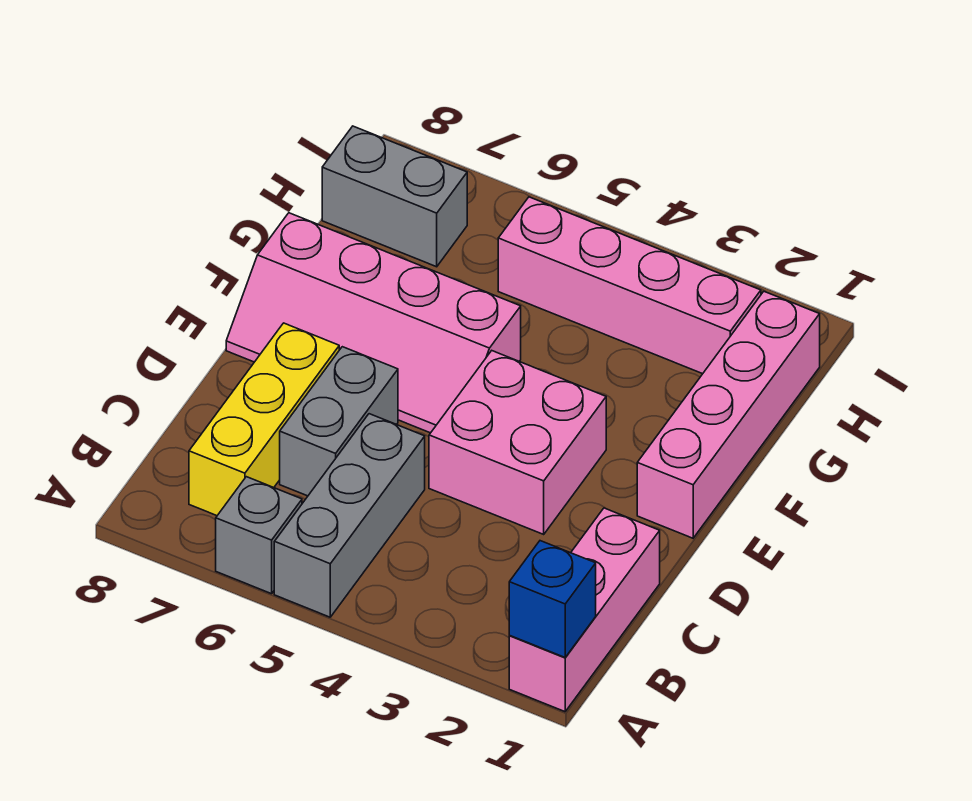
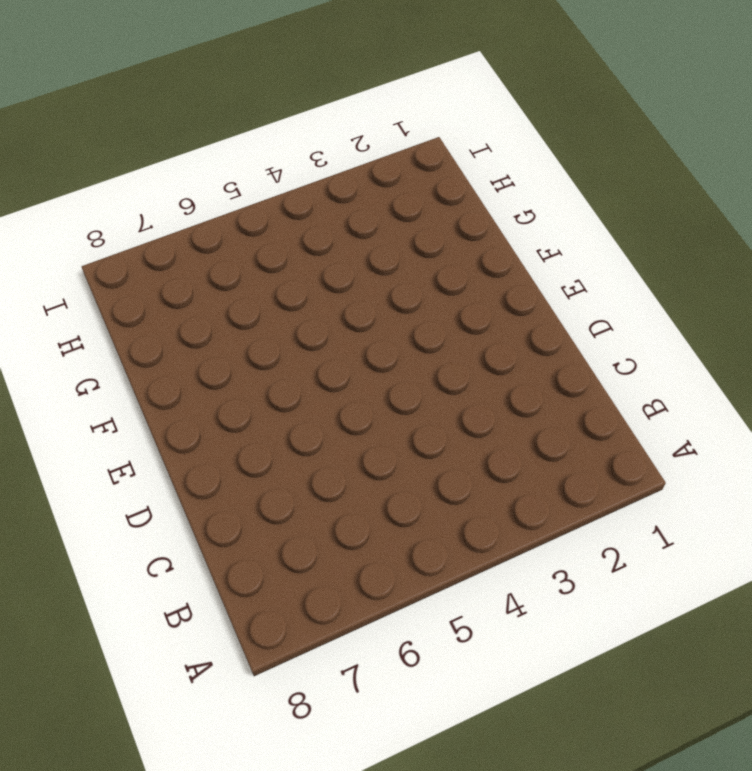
none -> pink 1x3 brick [509,508,660,712]
none -> grey 1x3 brick [274,414,425,617]

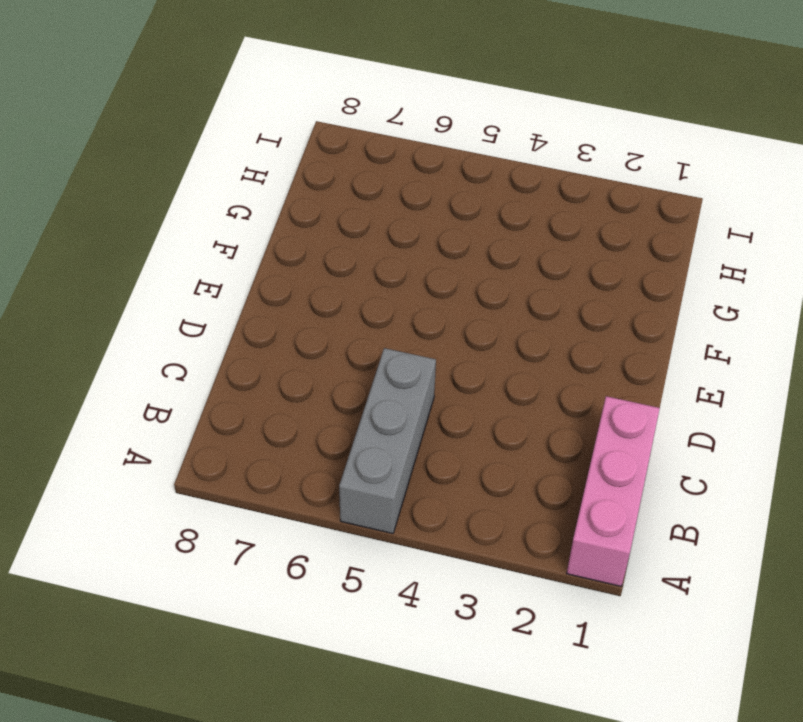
none -> grey 1x1 brick [216,477,302,594]
none -> yellow 1x3 brick [189,323,339,516]

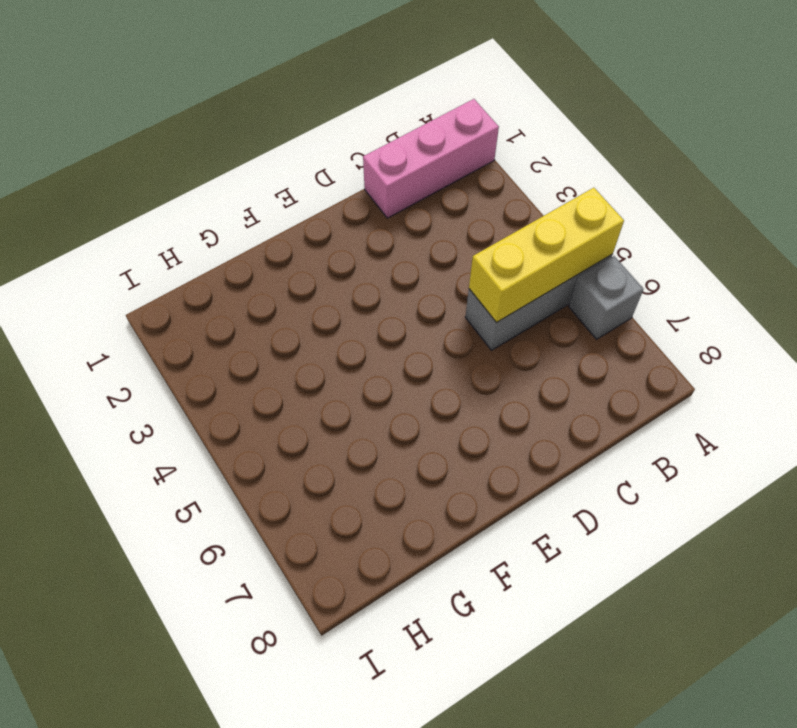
yellow 1x3 brick [469,188,624,323] -> yellow 1x3 brick moved to [189,323,339,516]
none -> grey 1x2 brick [280,347,398,496]
none -> pink 2x2 brick [429,351,606,534]

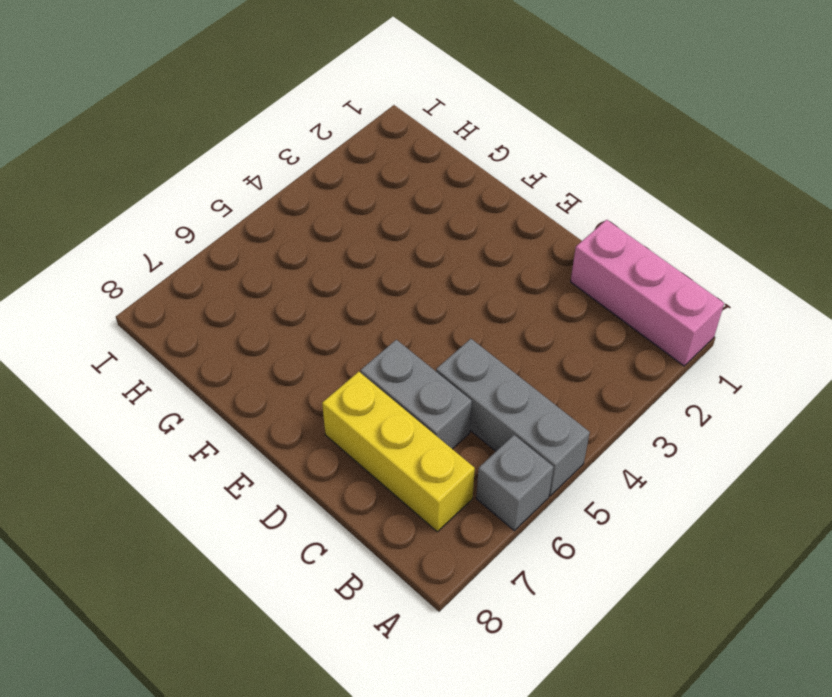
none -> pink 2x2 brick [429,351,606,534]
none -> pink 1x4 brick [637,292,820,538]

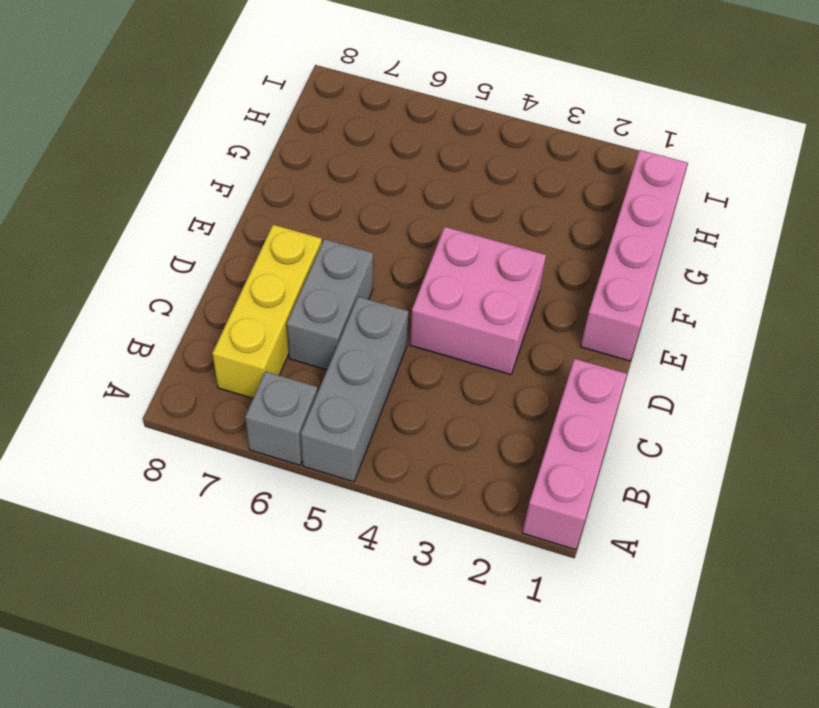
none -> pink 2x4 slope [226,213,521,433]
none -> pink 1x4 brick [498,197,761,374]

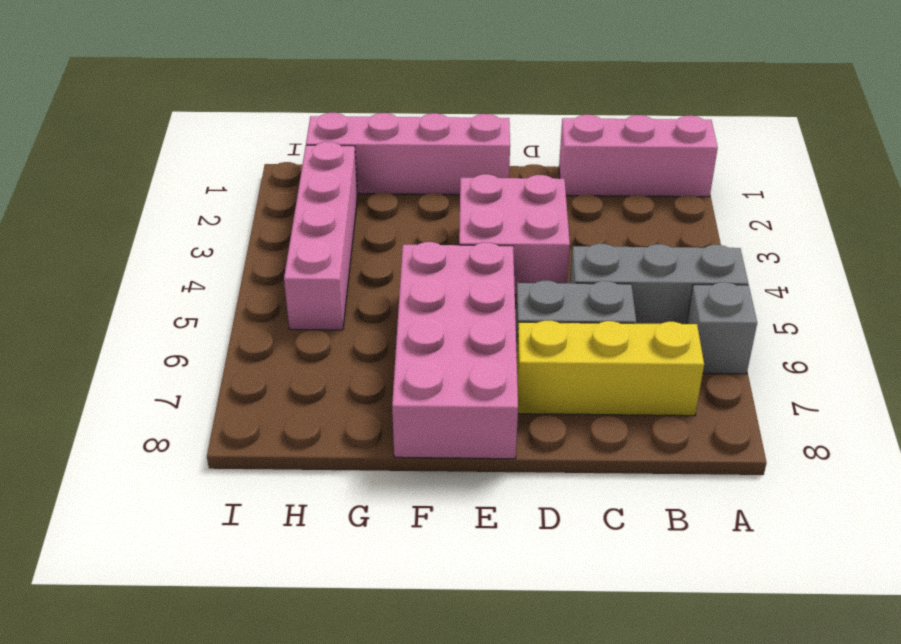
pink 2x4 brick [392,242,518,459] -> pink 2x4 slope [226,213,521,433]
none -> grey 1x2 brick [322,126,467,267]
none -> blue 1x1 brick [509,541,596,657]

